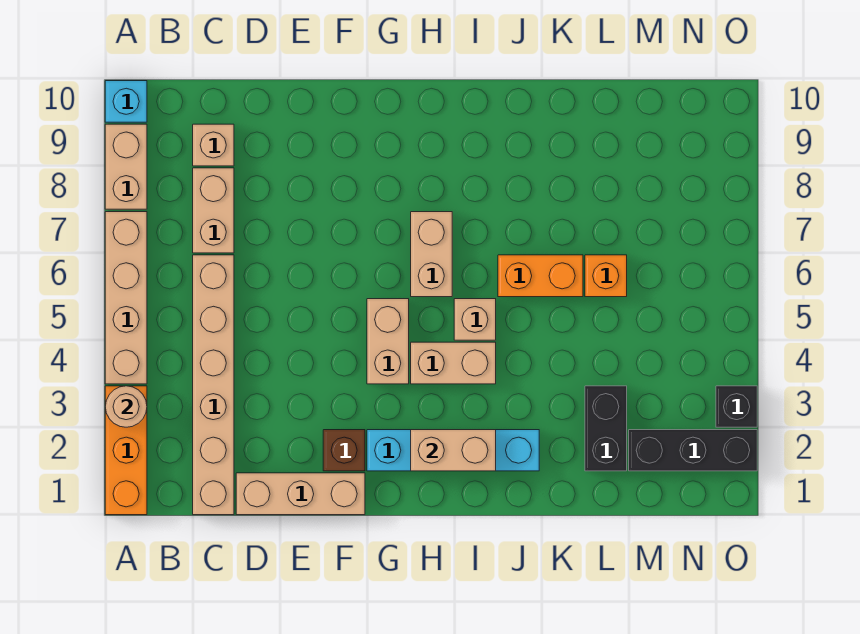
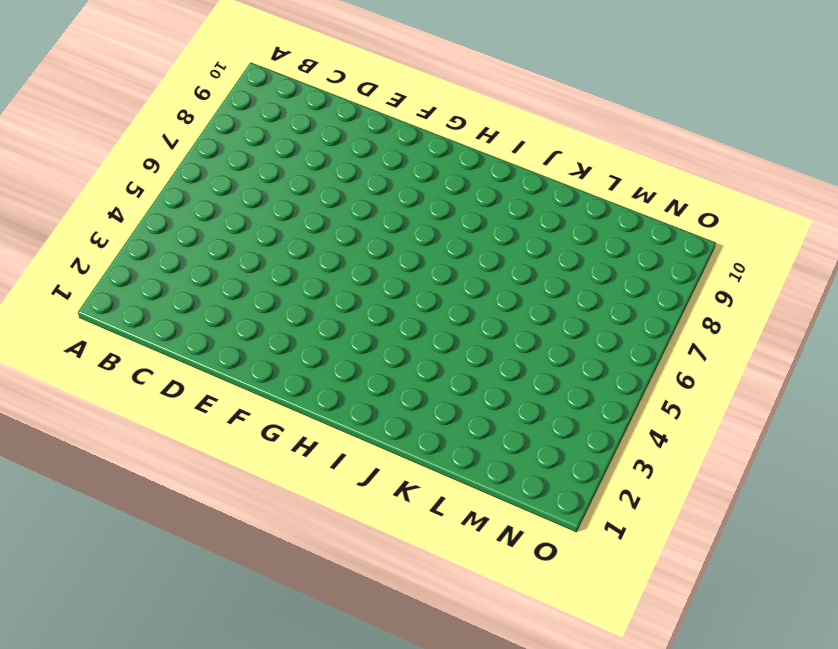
none -> orange 1x3 brick [105,386,147,515]
none -> tan 1x4 brick [105,212,147,384]
none -> tan 1x2 brick [105,124,147,209]

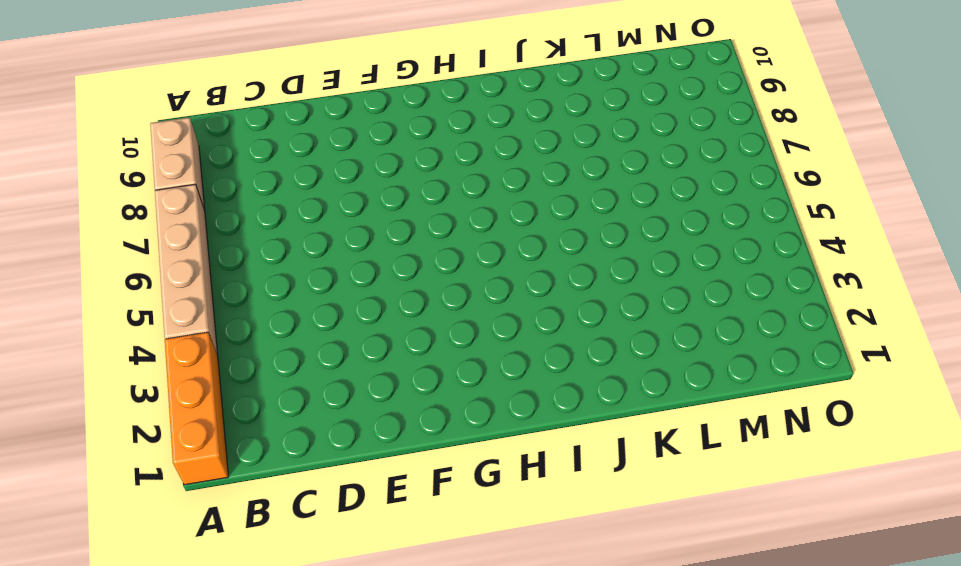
none -> cyan 1x1 brick [105,81,147,122]
none -> tan 1x6 brick [193,255,234,515]
none -> tan 1x2 brick [193,168,234,253]

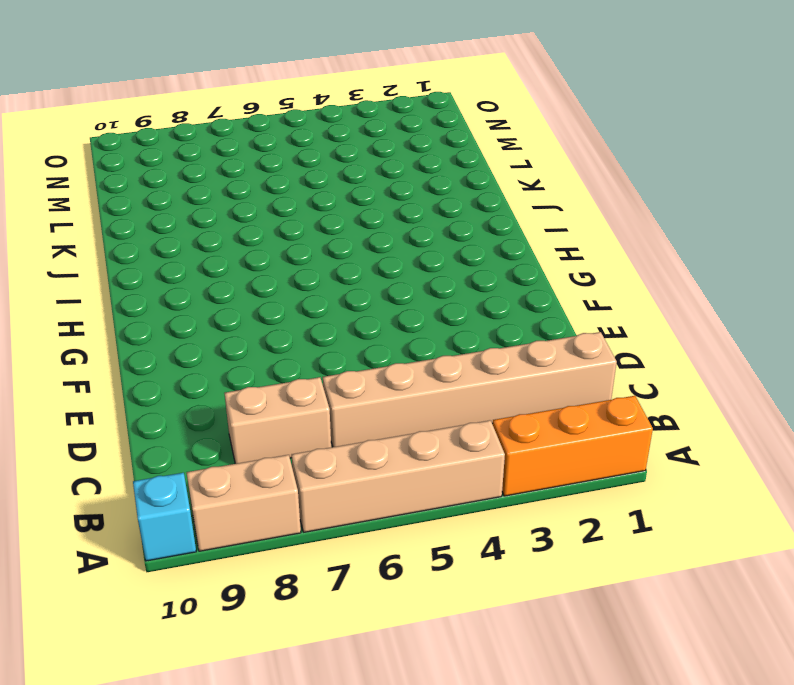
none -> tan 1x1 brick [193,124,234,166]
none -> tan 1x3 brick [236,473,365,515]
none -> brown 1x1 brick [323,430,365,471]

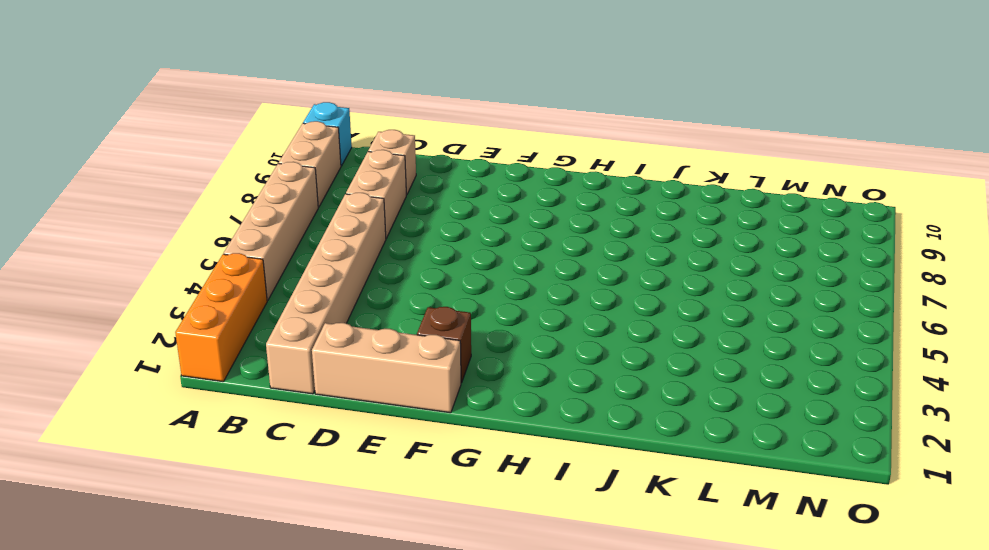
none -> cyan 1x4 brick [367,430,539,471]
none -> tan 1x2 brick [367,299,409,384]
none -> tan 1x2 brick [411,342,496,384]

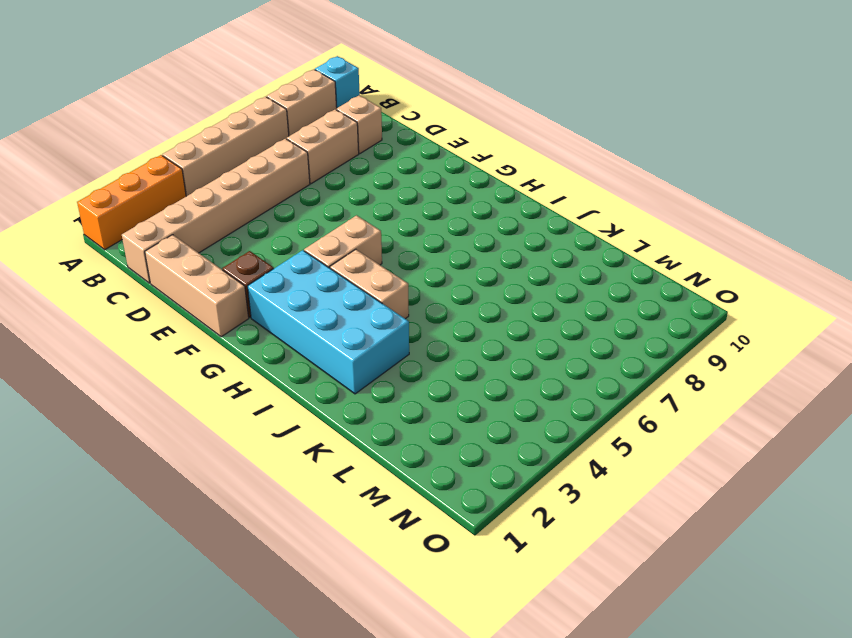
cyan 2x4 brick [247,250,409,394] -> cyan 1x4 brick [367,430,539,471]
none -> tan 1x2 brick [411,212,452,297]
none -> tan 1x1 brick [454,299,496,340]
none -> orange 1x2 brick [498,255,583,297]

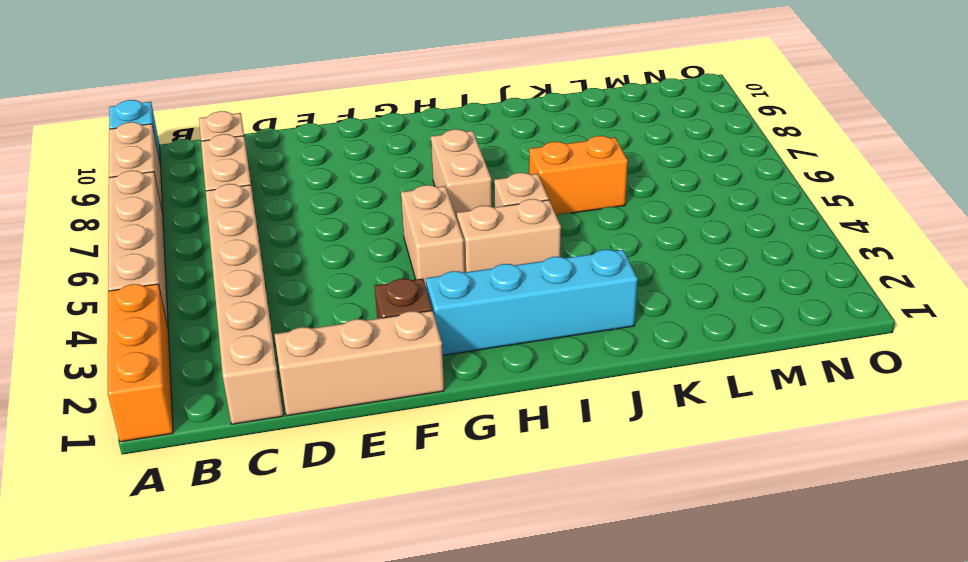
none -> black 1x2 brick [585,386,627,471]
none -> orange 1x1 brick [585,255,627,297]
none -> black 1x3 brick [629,430,757,471]

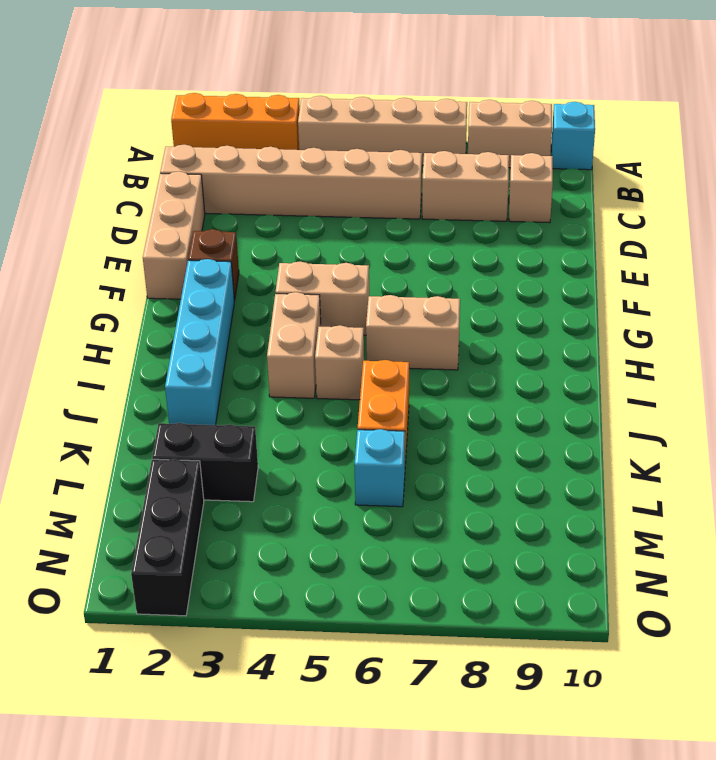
cyan 1x1 brick [354,429,405,507] -> orange 1x1 brick [585,255,627,297]
none -> black 1x1 brick [716,386,757,427]
none -> tan 1x1 round brick [105,386,147,427]
none -> tan 1x2 brick [411,430,496,471]

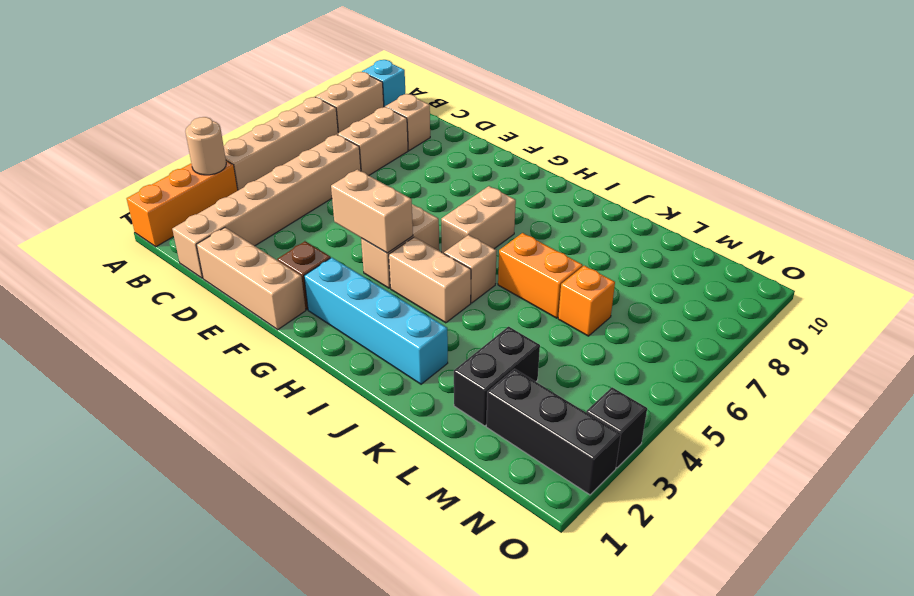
tan 1x2 brick [331,169,413,253] -> tan 1x2 brick moved to [411,430,496,471]

